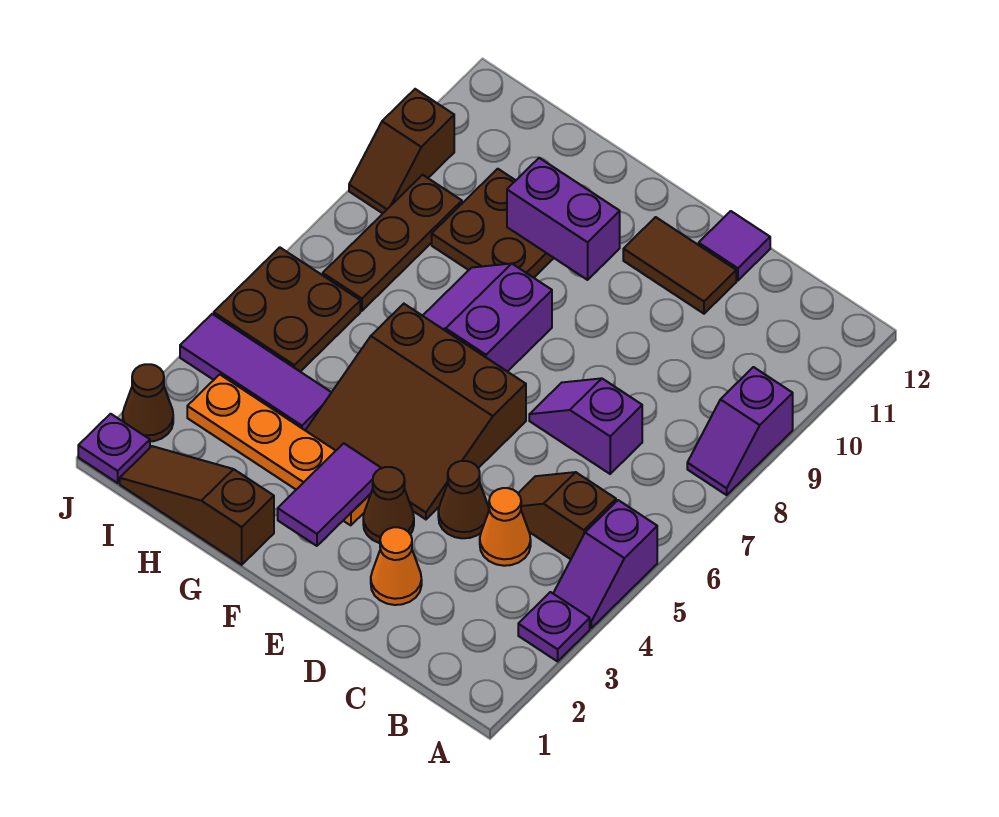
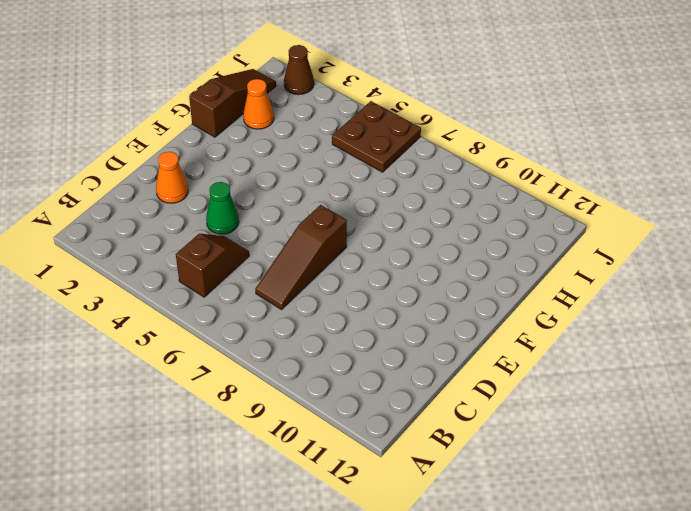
brown 1x3 slope [255,205,347,310] -> purple 1x2 slope [529,378,642,474]
green 1x1 cone [206,182,239,234] -> brown 1x1 cone [438,461,489,538]
orange 1x1 cone [243,79,274,129] -> orange 1x1 cone moved to [480,488,531,566]
none -> purple 1x1 plate [518,592,590,661]
none -> purple 1x2 slope [553,500,657,628]
none -> purple 1x2 slope [687,367,793,495]

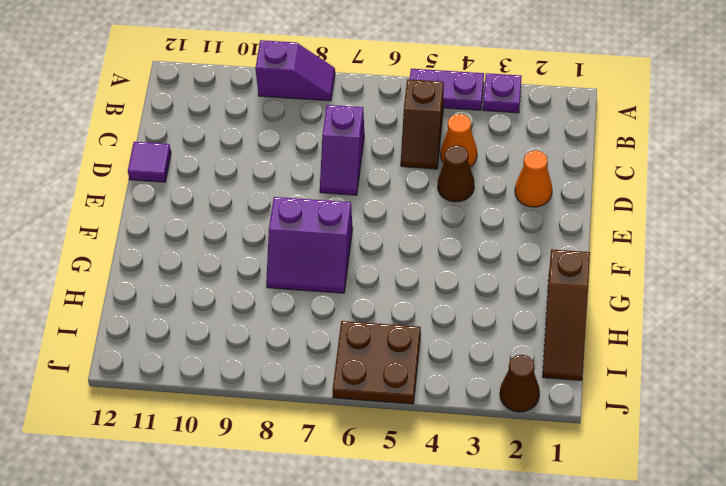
purple 1x2 plate [410,69,484,110] -> purple 1x2 slope [553,500,657,628]
none -> brown 1x2 tile [623,217,736,314]
none -> brown 1x1 cone [363,467,414,543]
none -> brown 3x3 slope [305,304,526,519]

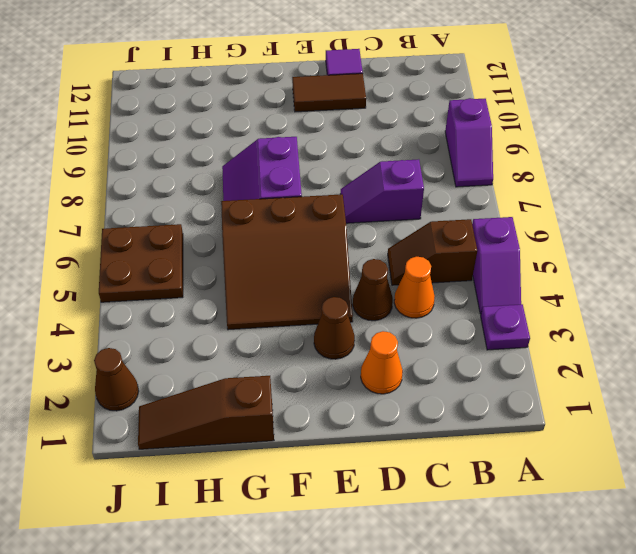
none -> orange 1x4 plate [187,374,371,525]
none -> brown 2x2 plate [432,169,554,278]
none -> purple 1x3 tile [180,314,332,430]

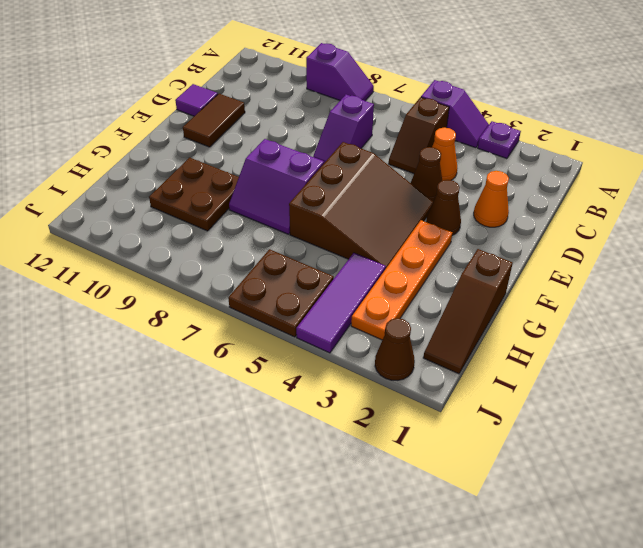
none -> brown 1x3 plate [323,175,462,311]
none -> purple 1x1 plate [78,414,150,483]
none -> brown 1x2 slope [349,89,454,213]

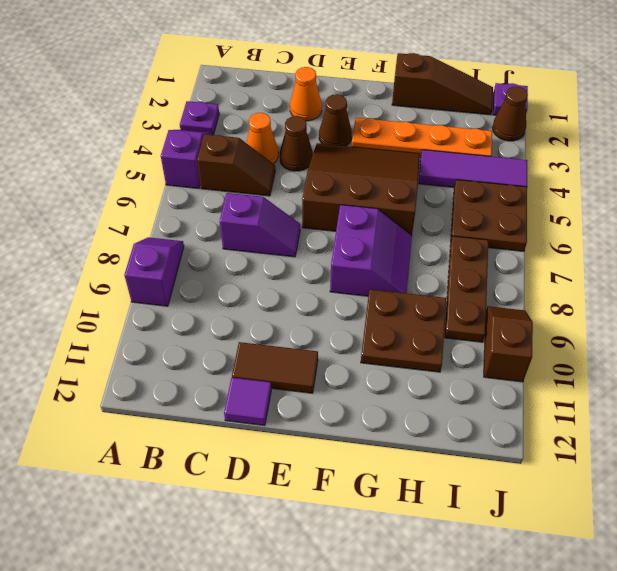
none -> purple 1x2 tile [278,443,381,546]
none -> purple 1x2 brick [507,158,620,280]

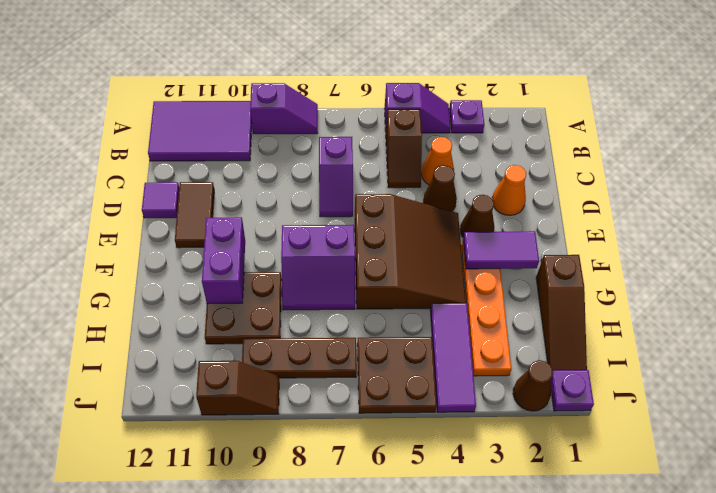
purple 2x3 tile [148,101,252,161] -> none

